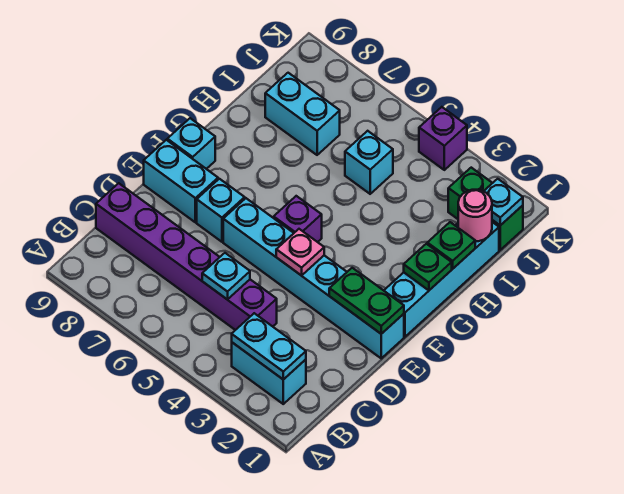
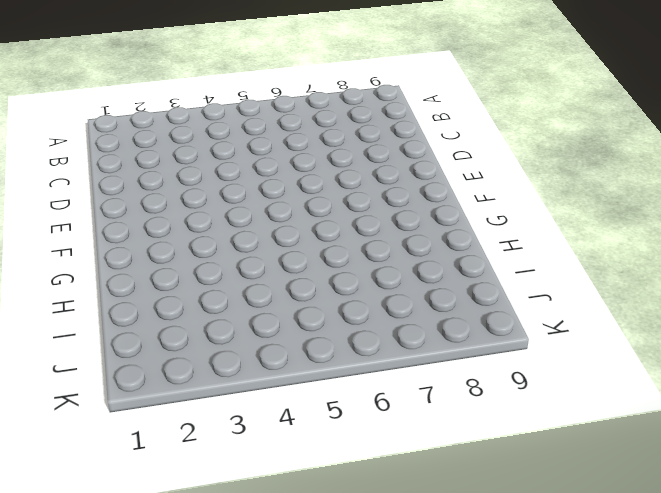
none -> cyan 1x2 brick [232,343,306,404]
none -> purple 1x6 brick [96,183,277,330]
none -> cyan 1x6 brick [223,198,404,358]

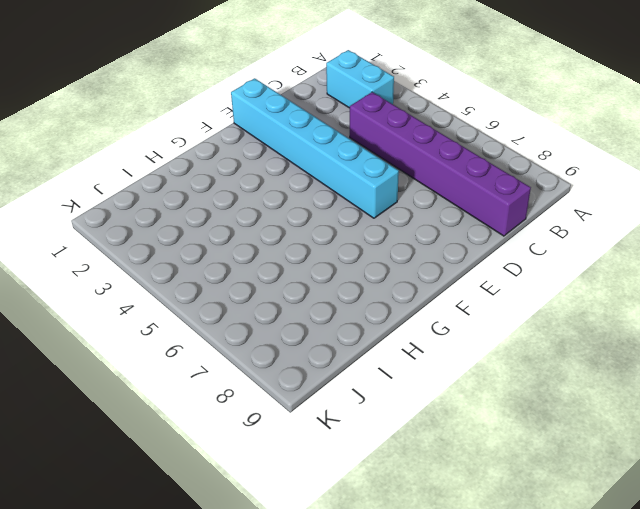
none -> cyan 1x1 brick [197,179,245,242]
none -> cyan 1x2 brick [144,140,218,222]
none -> cyan 1x4 brick [384,222,499,337]

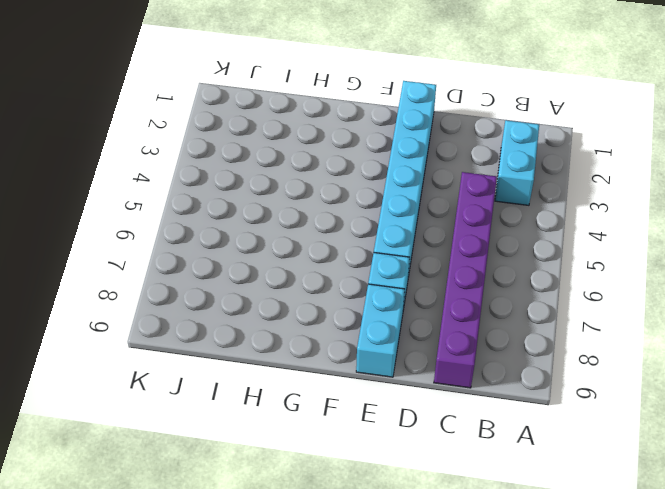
none -> cyan 1x4 brick [384,222,499,337]
none -> purple 1x1 brick [274,196,322,242]
none -> cyan 1x1 brick [167,118,215,169]

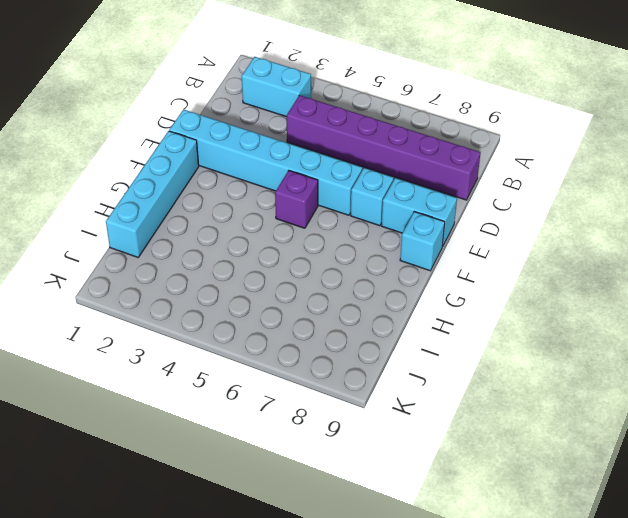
none -> cyan 1x1 brick [345,131,393,194]
none -> cyan 1x2 brick [265,73,340,155]
none -> green 1x2 brick [448,168,523,250]

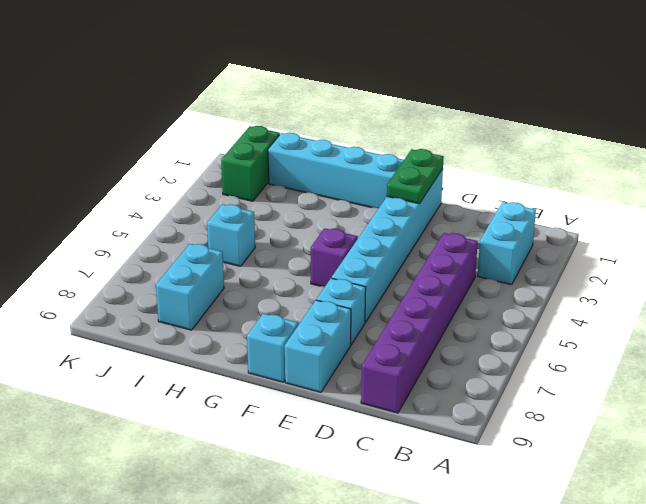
none -> purple 1x1 brick [419,107,467,170]
none -> cyan 1x2 plate [232,313,306,380]
none -> cyan 1x1 plate [202,253,250,299]

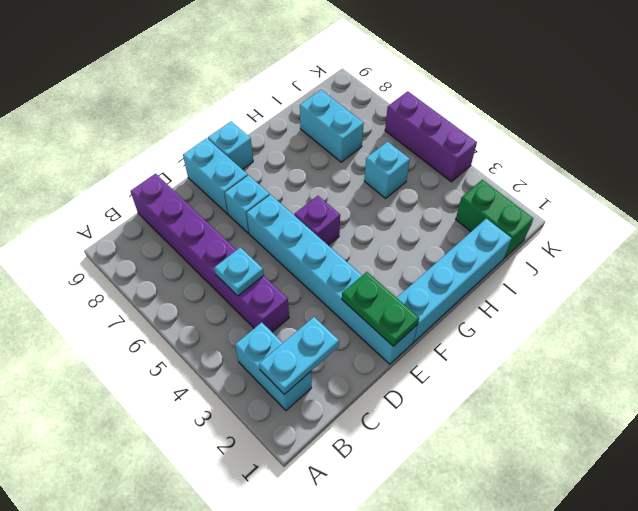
cyan 1x2 plate [259,317,339,394] -> cyan 1x2 plate turned to [232,313,306,380]
purple 1x3 brick [385,91,477,182] -> purple 1x1 brick [419,107,467,170]
none -> pink 1x1 plate [276,229,324,276]
none -> green 1x1 plate [404,244,452,290]
none -> green 1x1 plate [427,222,475,269]

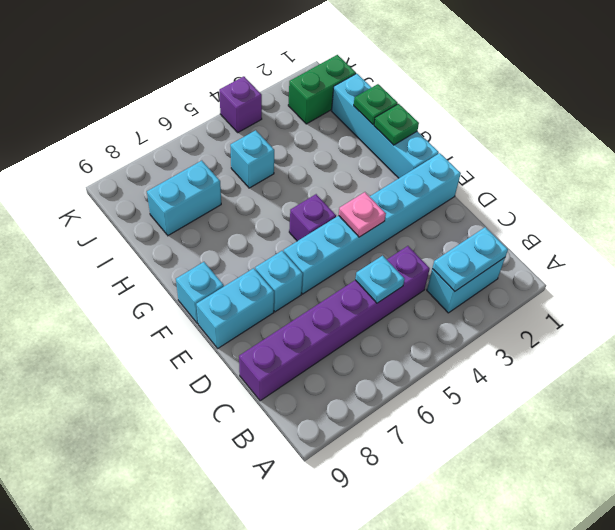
none -> green 1x2 plate [329,268,404,334]
none -> pink 1x1 round brick [458,190,492,241]
none -> cyan 1x1 plate [484,179,523,225]

